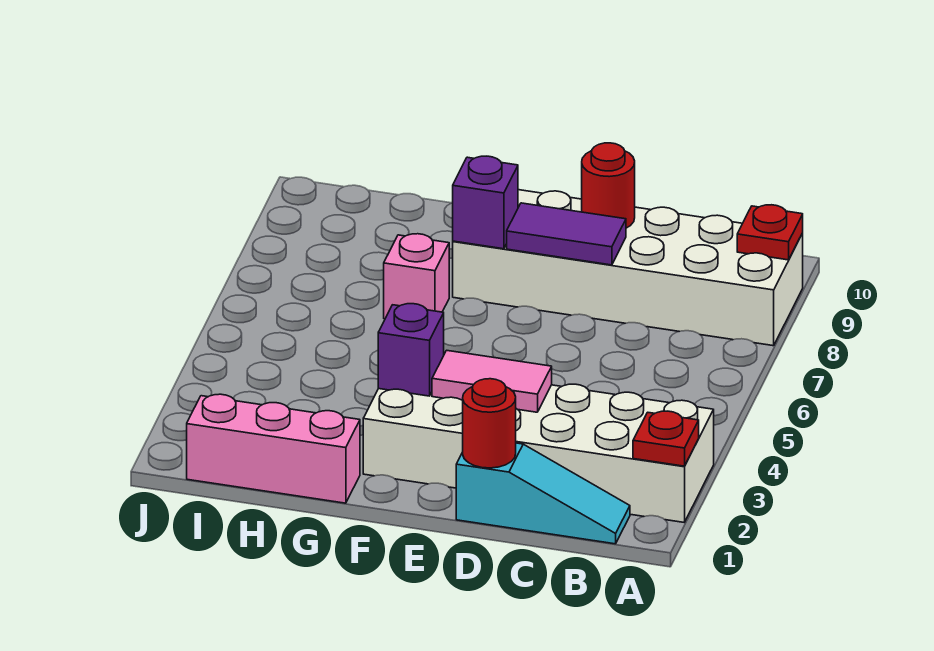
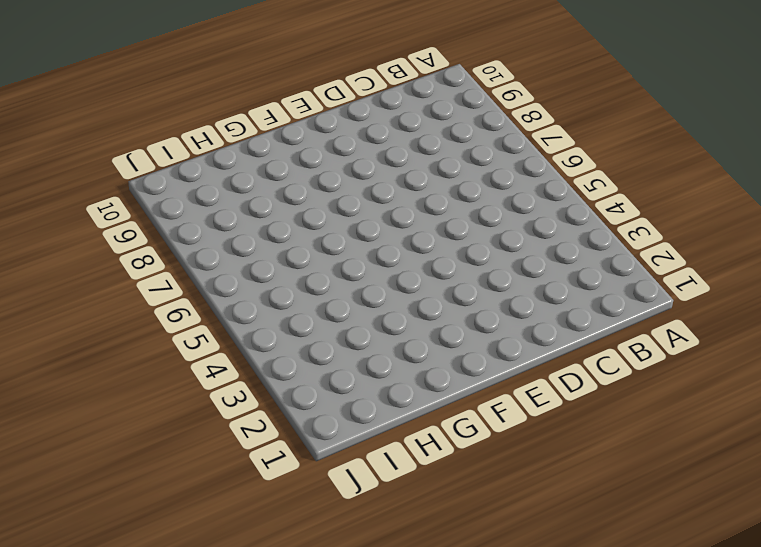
none -> white 2x6 brick [363,384,714,522]
none -> white 2x6 brick [453,190,803,346]
none -> cyan 1x3 slope [456,443,630,544]

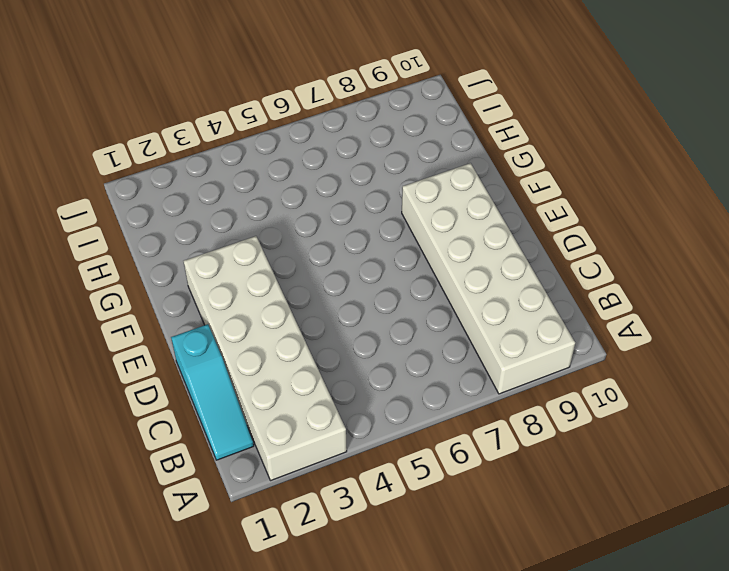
none -> pink 1x3 brick [187,394,360,503]
none -> pink 1x1 brick [384,234,449,319]
none -> red 1x1 plate [633,411,699,466]

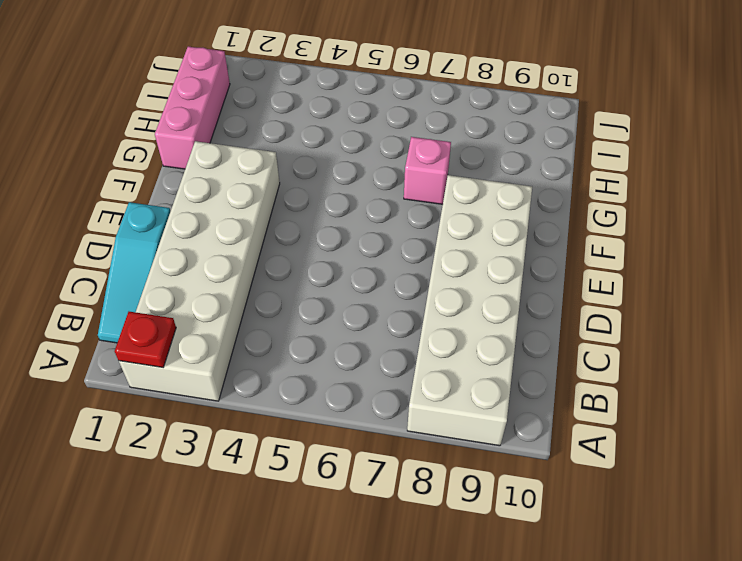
none -> red 1x1 plate [737,205,803,260]
none -> red 1x1 round brick [463,379,516,468]
none -> pink 1x2 tile [432,350,552,412]

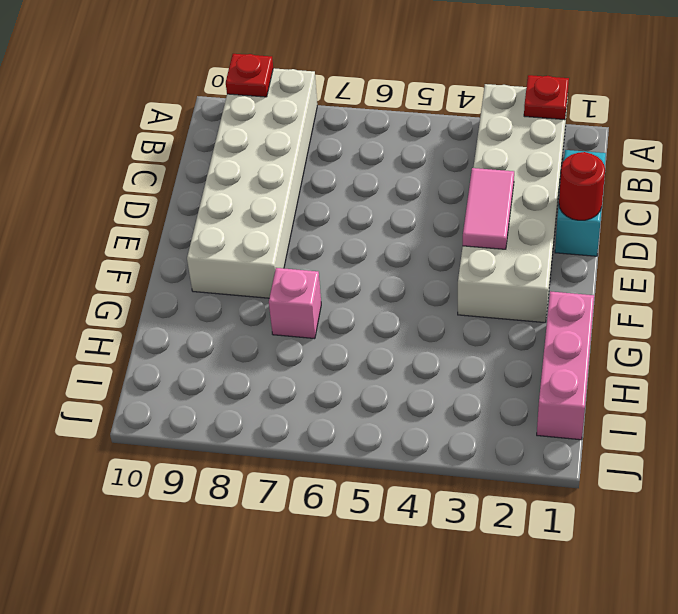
none -> purple 1x2 tile [507,203,626,265]
none -> red 1x1 round brick [582,143,635,228]
none -> purple 1x1 brick [378,304,444,396]

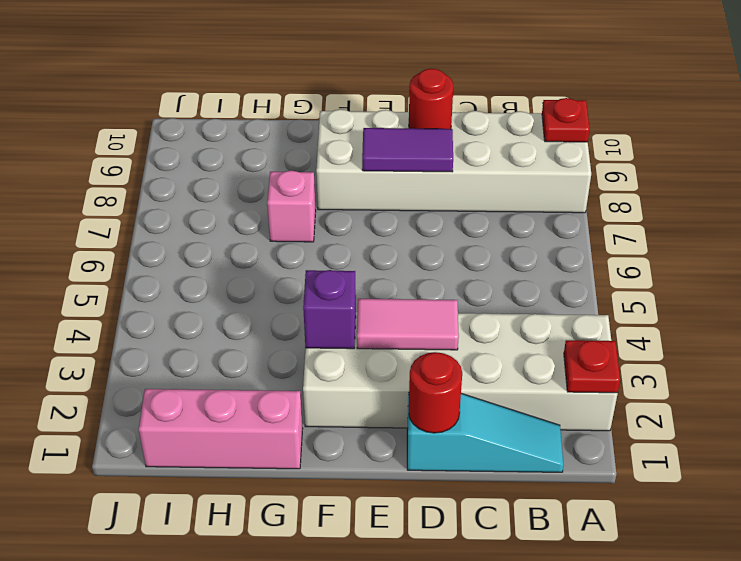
none -> purple 1x1 brick [453,156,518,249]

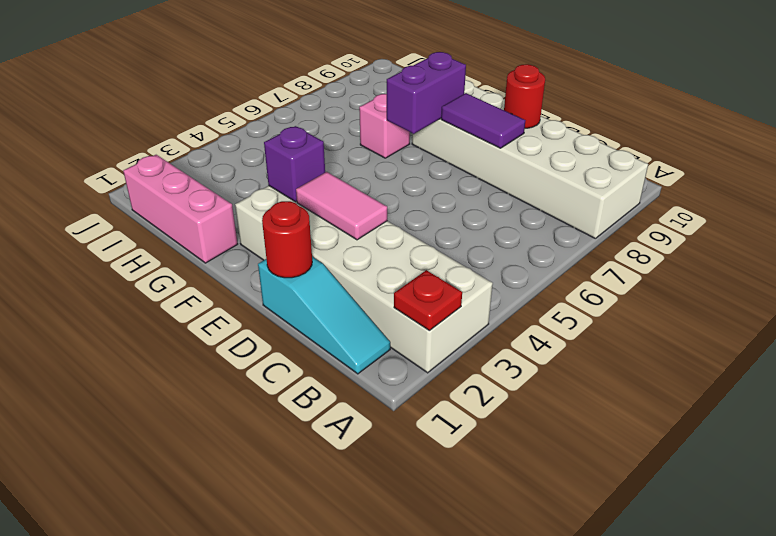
purple 1x2 brick [387,52,466,134] -> purple 1x1 brick [453,156,518,249]
none -> red 1x1 plate [737,205,803,260]

